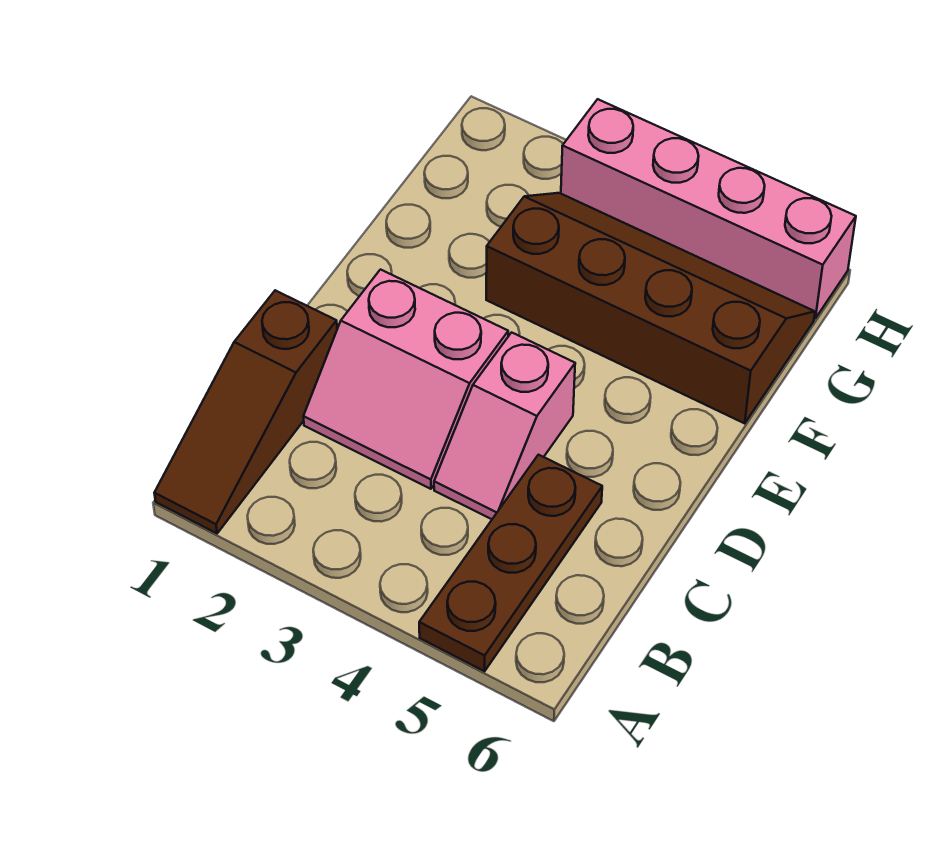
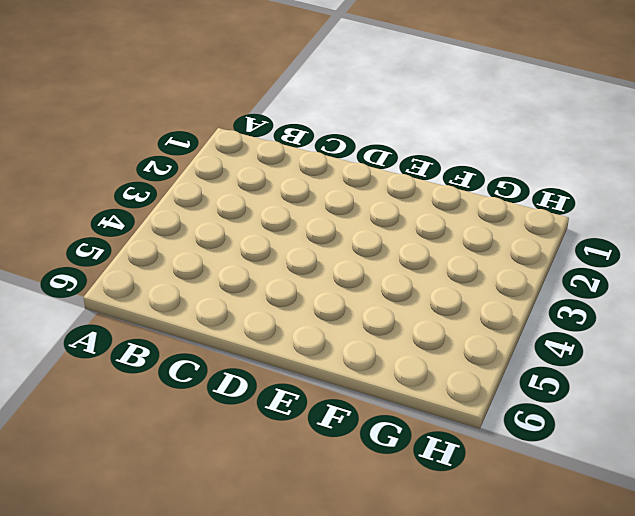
none -> brown 1x3 slope [154,290,337,533]
none -> brown 1x3 plate [419,455,602,671]

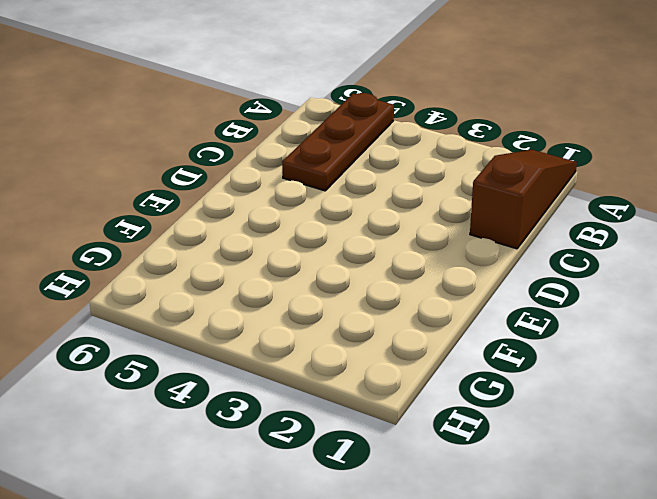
none -> pink 2x2 slope [303,270,508,489]
none -> pink 1x2 slope [434,332,575,519]

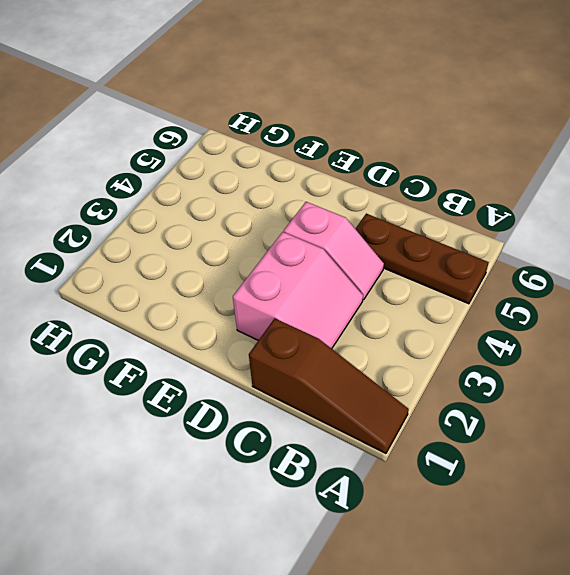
none -> brown 2x4 slope [486,193,815,423]
none -> pink 1x4 brick [561,99,856,318]

